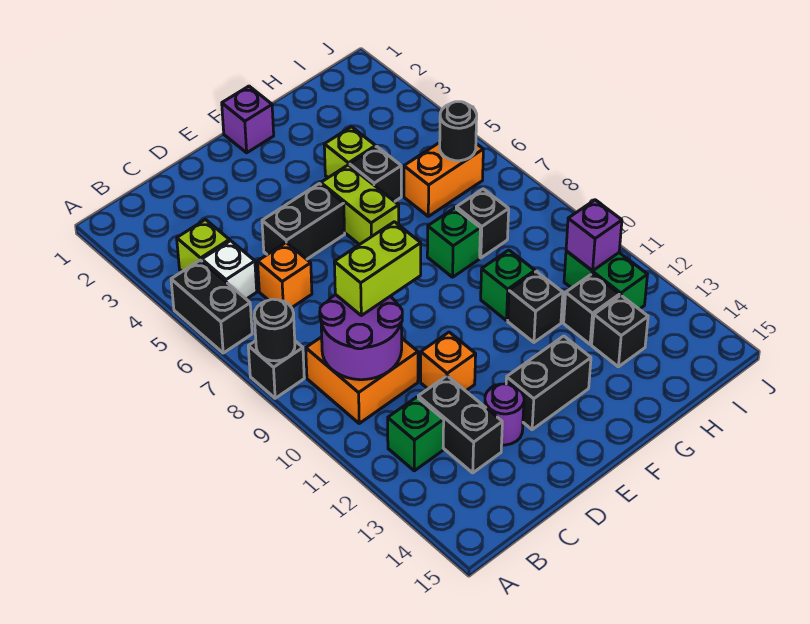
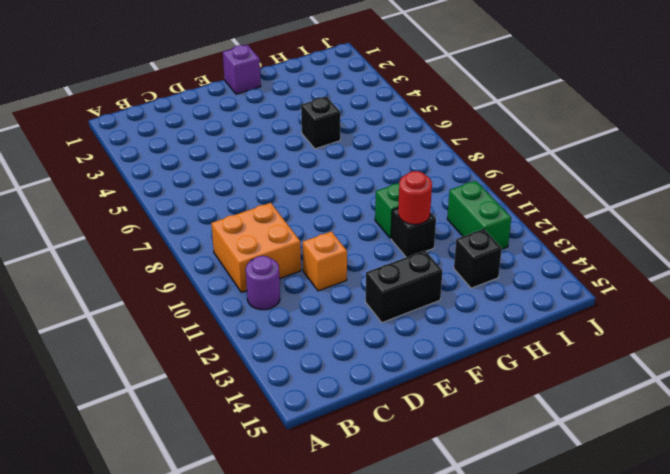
purple 1x1 round brick [246,256,280,310] -> purple 1x1 round brick moved to [485,384,524,445]
red 1x1 round brick [398,171,432,224] -> none
none -> black 1x2 brick [171,260,252,353]
none -> black 1x1 brick [248,341,304,398]
none -> lime 1x1 brick [177,220,229,271]

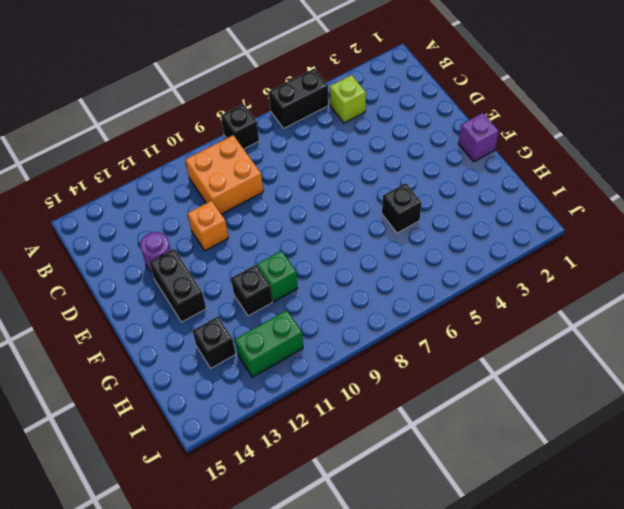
none -> white 1x1 brick [202,241,257,299]
none -> green 1x1 brick [388,397,444,471]
none -> orange 1x1 brick [258,243,312,308]

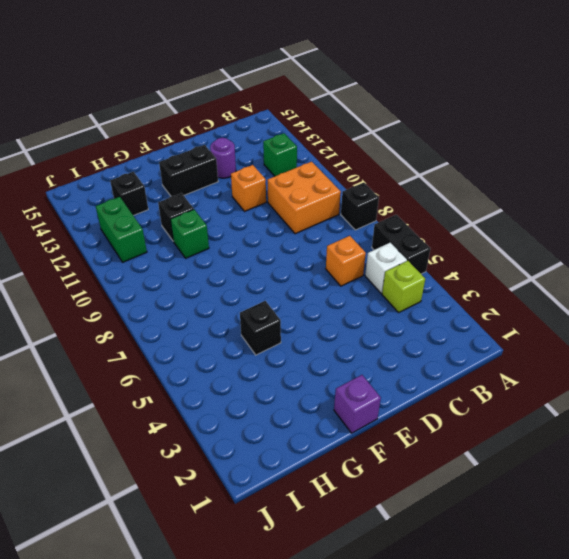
none -> black 1x2 brick [418,376,502,473]
none -> black 1x2 brick [262,184,345,259]
none -> lime 1x2 brick [321,165,399,245]

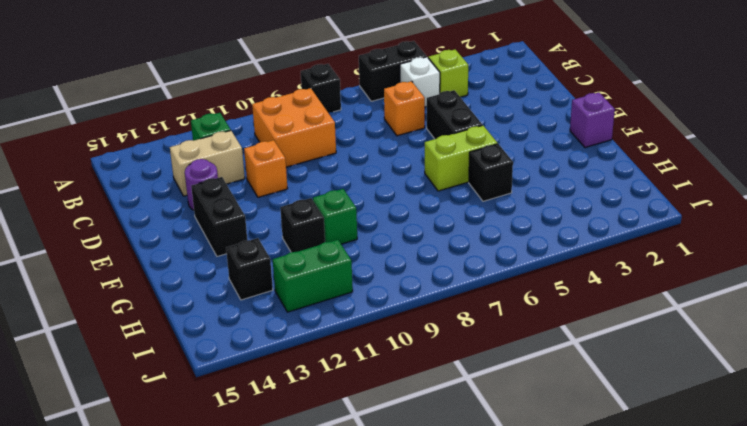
tan 1x2 brick [170,131,245,196] -> black 1x2 brick [418,376,502,473]
none -> lime 1x1 brick [324,127,376,178]
none -> green 1x1 brick [427,208,480,277]
none -> orange 1x2 brick [404,143,483,216]

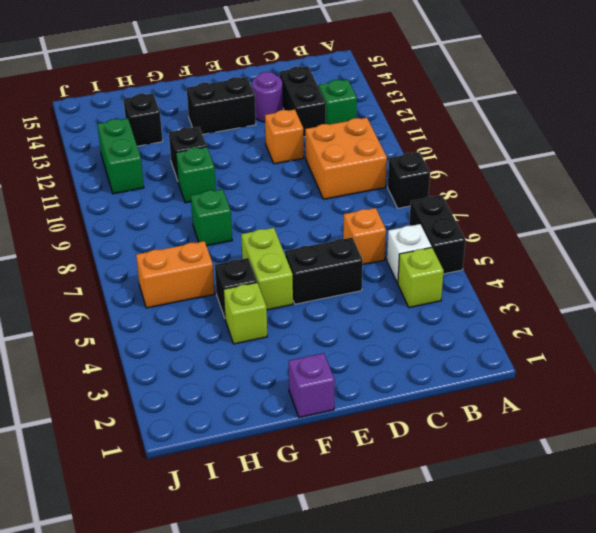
none -> black 1x1 brick [456,189,509,258]
none -> black 1x1 brick [564,273,620,344]
none -> black 1x1 round brick [254,299,295,361]

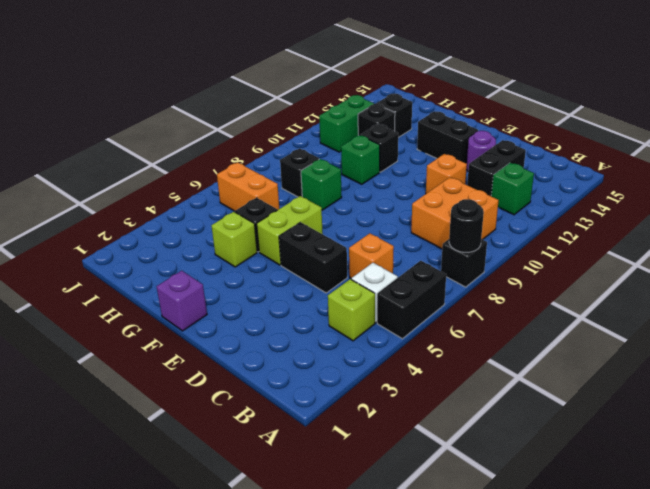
none -> purple 2x2 round brick [320,295,402,380]
none -> black 1x1 round brick [440,102,477,161]
none -> purple 1x1 brick [566,200,622,271]

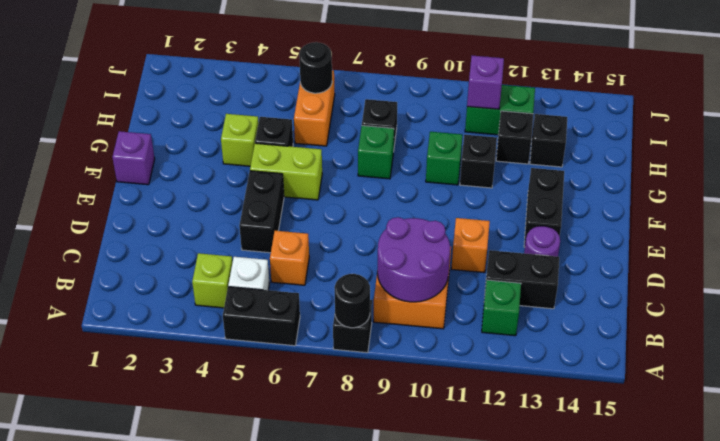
none -> lime 1x2 brick [334,222,421,316]

